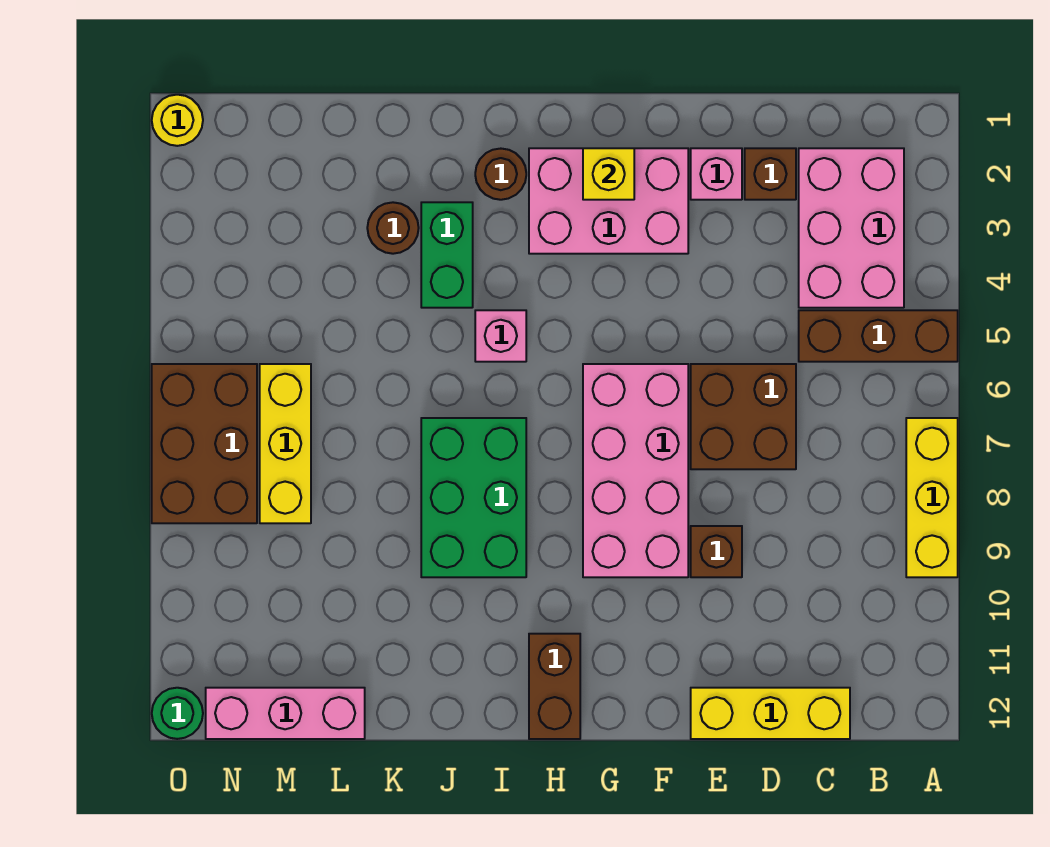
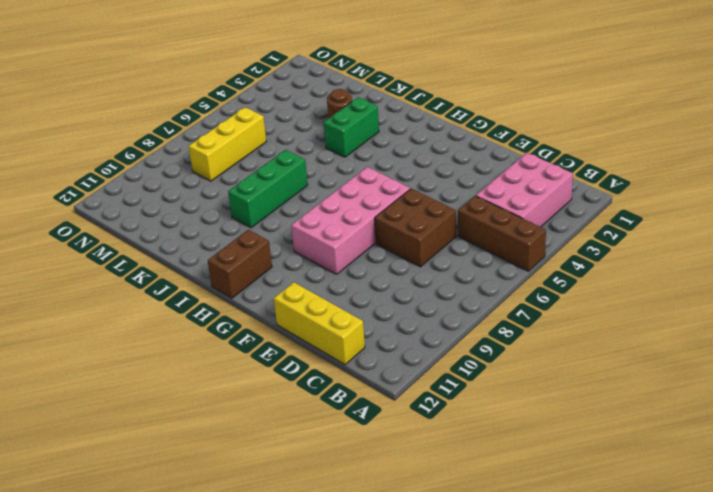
green 1x3 brick [228,150,308,228] -> green 2x3 brick [421,418,526,577]
none -> yellow 1x3 brick [906,418,958,577]
none -> brown 1x1 brick [745,148,796,200]
none -> pink 1x1 brick [691,148,742,200]

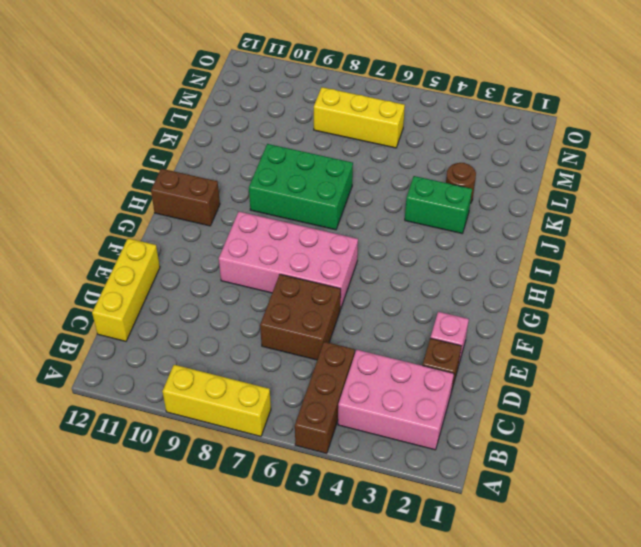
none -> brown 1x1 brick [691,526,742,577]
none -> pink 2x3 brick [529,148,688,254]
none -> brown 1x1 round brick [475,149,526,200]

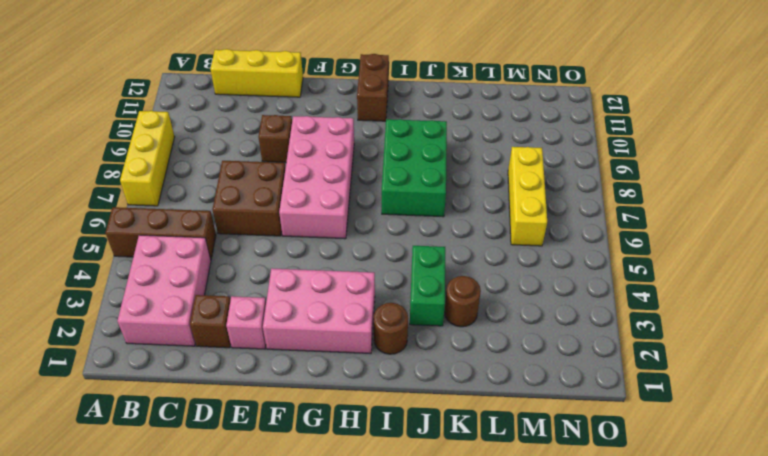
none -> pink 1x1 brick [475,310,526,362]
none -> pink 1x3 brick [206,688,365,739]
none -> brown 2x3 brick [152,364,257,523]

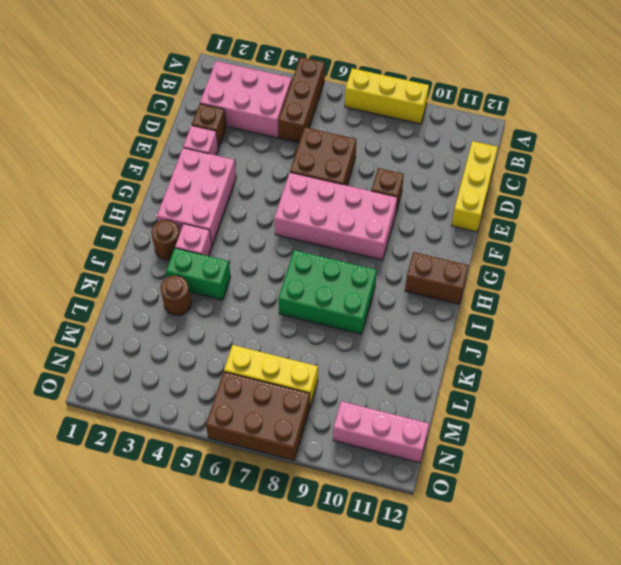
pink 1x1 brick [175,224,212,256] -> pink 1x1 brick moved to [475,310,526,362]
pink 1x3 brick [333,401,429,463] -> pink 1x3 brick turned to [206,688,365,739]
none -> yellow 1x1 round brick [152,95,203,146]
none -> green 1x1 round brick [152,688,203,739]
none -> yellow 1x1 brick [583,148,634,200]

